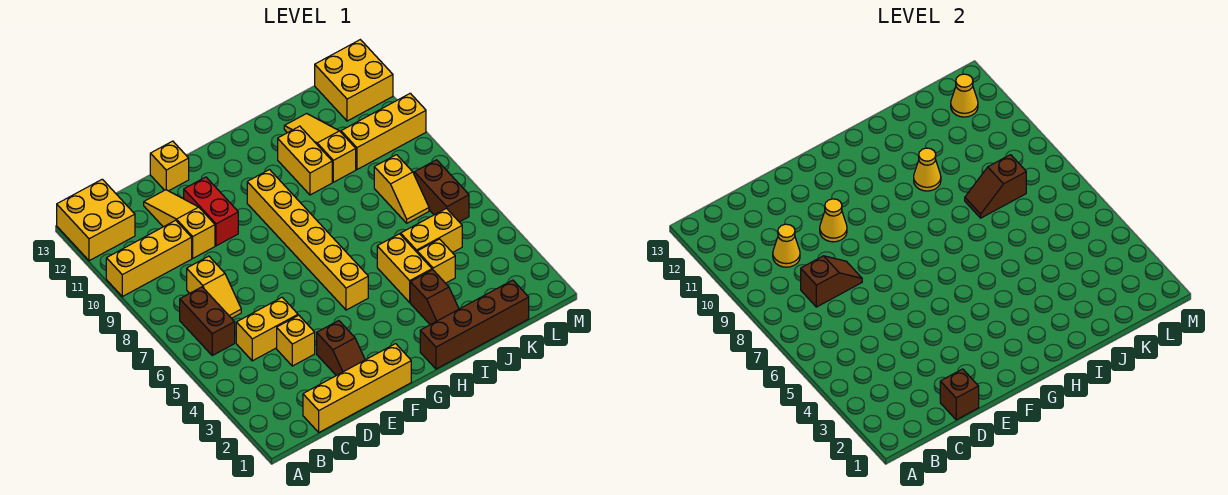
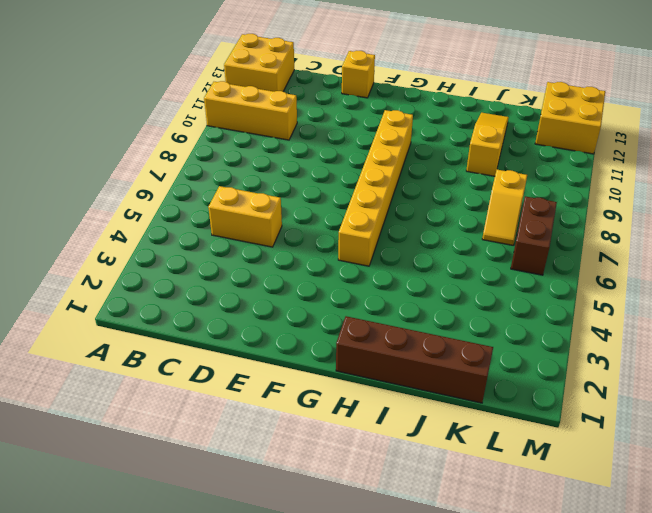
none -> brown 1x2 brick [180,287,235,355]
none -> yellow 1x4 brick [303,344,411,432]
none -> yellow 1x2 slope [187,256,241,318]
none -> yellow 1x1 brick [277,315,315,366]

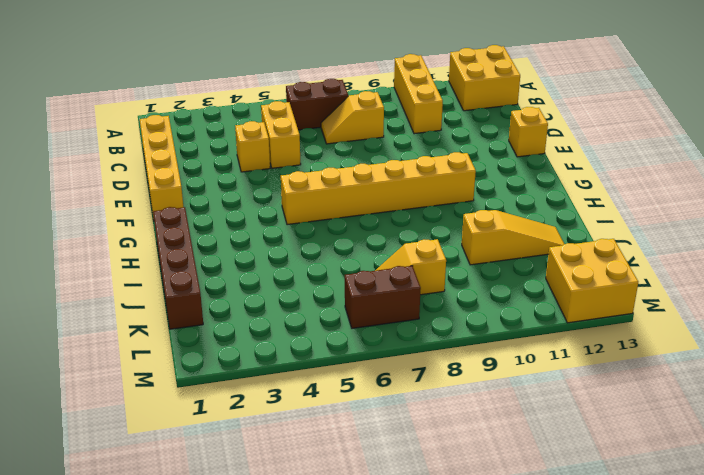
none -> yellow 1x3 slope [144,190,215,258]
none -> brown 1x2 slope [317,321,365,376]
none -> red 1x2 brick [184,177,238,246]
none -> brown 1x2 slope [410,270,459,325]

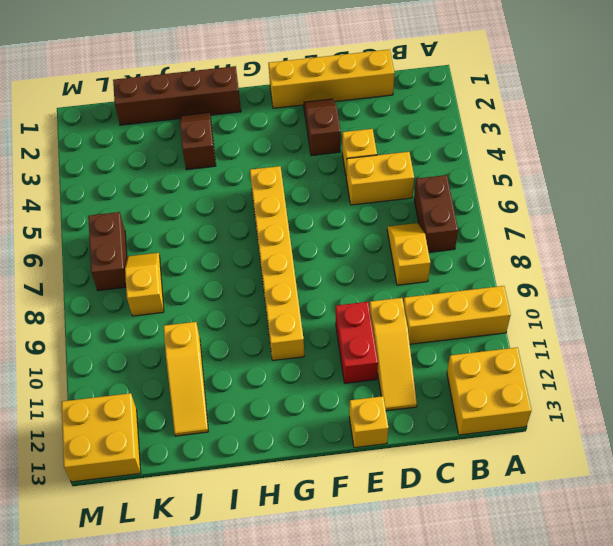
none -> yellow 1x2 brick [377,234,432,302]
none -> yellow 1x2 brick [278,126,332,195]
none -> yellow 1x1 brick [417,239,455,283]
none -> yellow 1x2 brick [401,208,462,253]

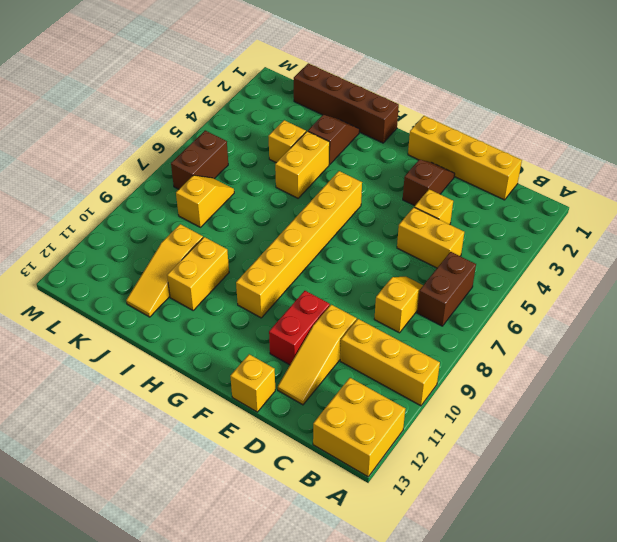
none -> yellow 1x2 brick [401,208,462,253]
none -> yellow 1x3 brick [341,93,426,169]
none -> yellow 2x2 brick [315,40,393,121]
none -> brown 1x2 slope [801,256,862,307]

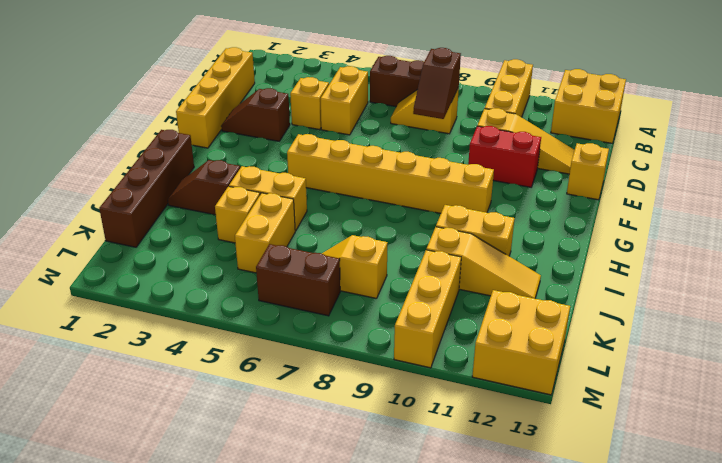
none -> yellow 1x1 cone [773,224,800,267]
none -> brown 1x1 brick [940,369,979,420]
none -> yellow 1x1 cone [820,199,847,242]
none -> yellow 1x1 cone [914,148,941,191]

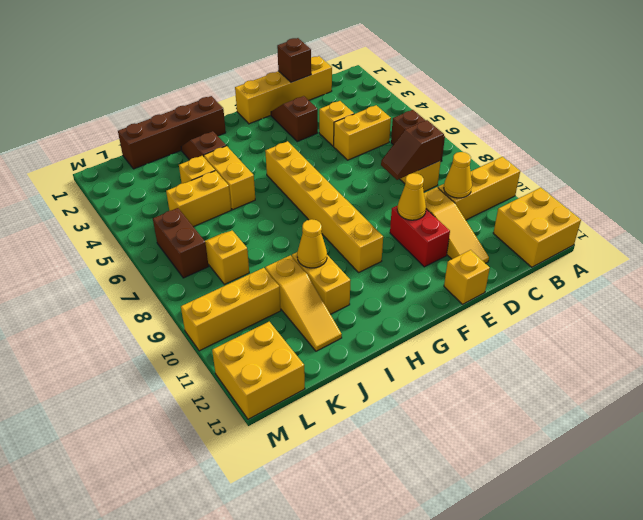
none -> brown 1x2 slope [965,155,1026,218]
none -> yellow 1x1 cone [951,74,978,117]

